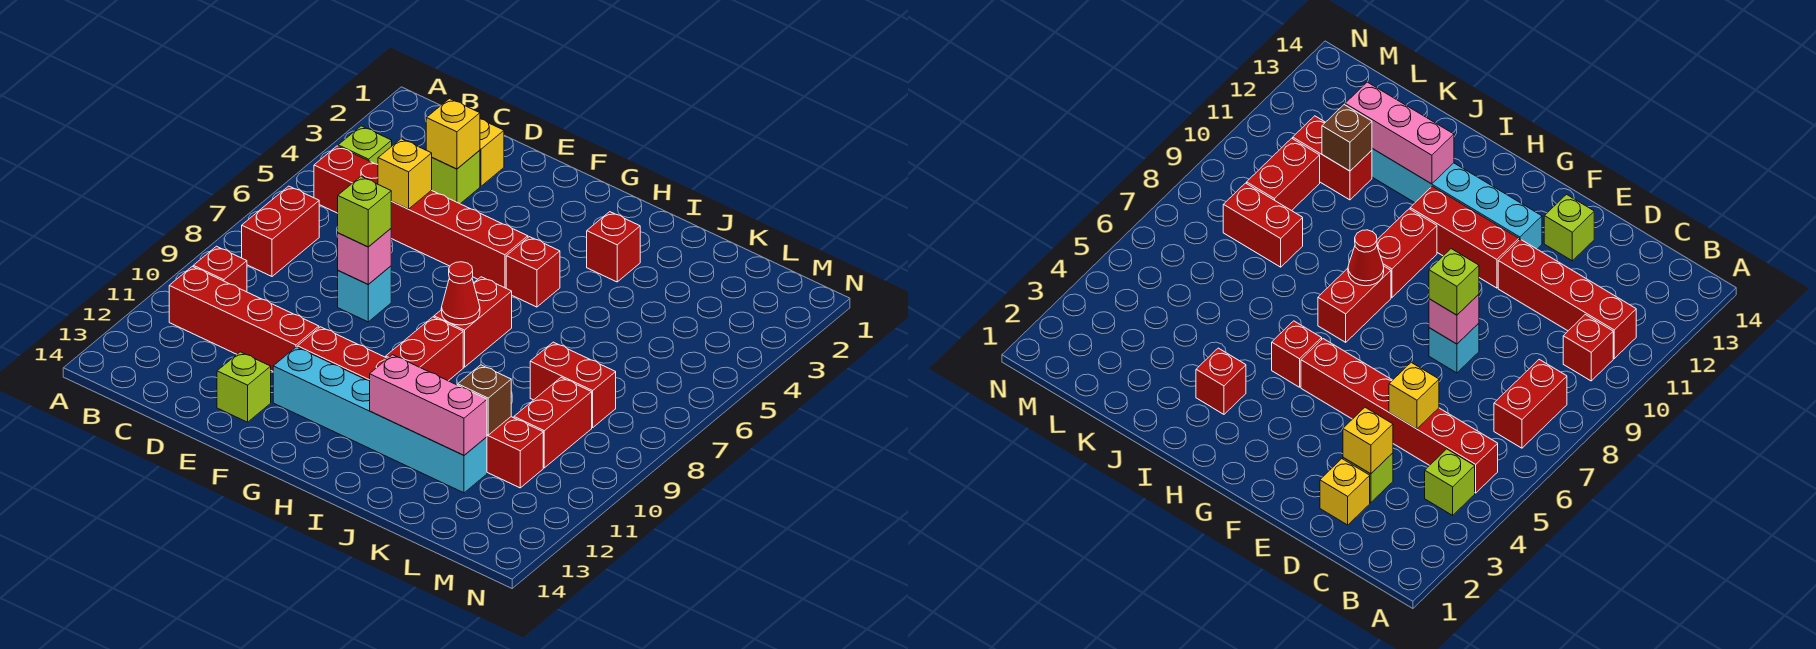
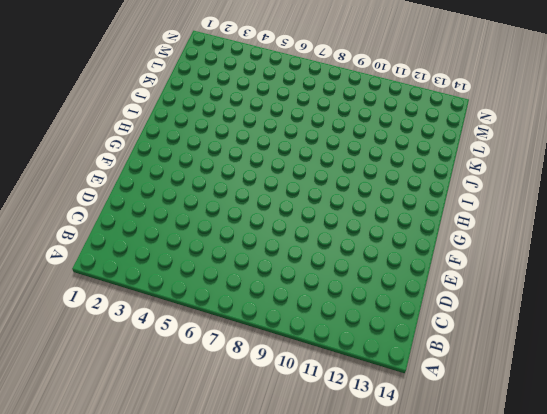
none -> lime 1x1 brick [338,126,392,164]
none -> red 1x6 brick [314,146,528,288]
none -> red 1x2 brick [242,186,319,276]

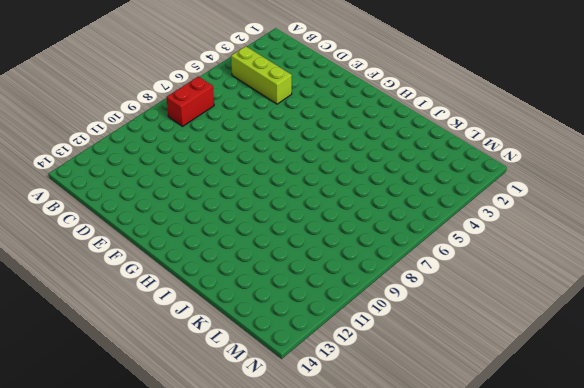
lime 1x3 brick [231,46,292,104] -> lime 1x1 brick [338,126,392,164]
none -> red 1x6 brick [314,146,528,288]
none -> red 1x1 brick [193,246,247,292]
none -> red 1x4 brick [169,266,319,371]

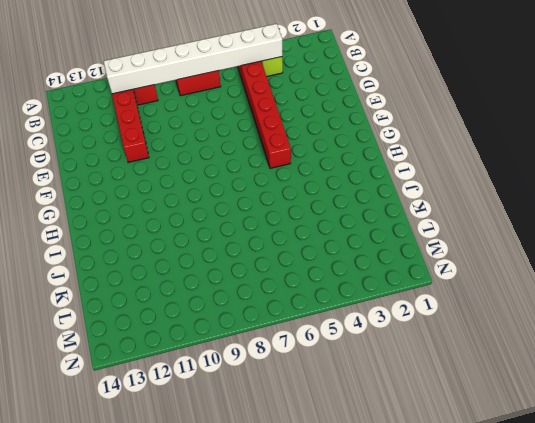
white 1x8 brick [104,24,282,94] -> none
none -> yellow 1x1 brick [480,119,504,186]
none -> lime 1x1 brick [432,150,480,204]
none -> cyan 1x1 brick [338,266,391,322]

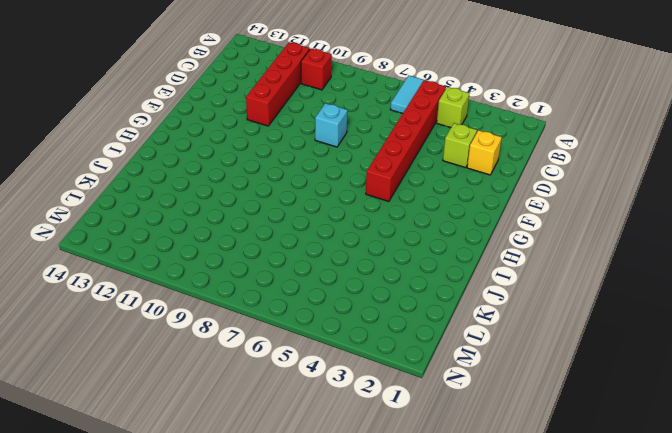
cyan 1x2 tile [390,75,427,113] -> none
none -> red 1x2 brick [242,186,319,276]
none -> lime 1x1 brick [217,352,271,422]
none -> red 1x3 brick [297,327,388,381]

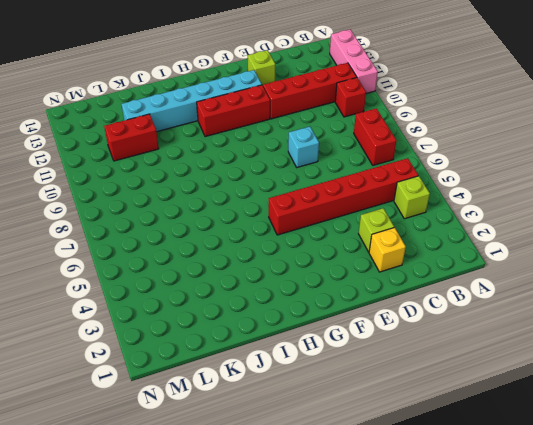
pink 1x3 brick [330,30,378,93] -> pink 1x3 brick turned to [370,355,487,455]
none -> red 1x1 brick [506,237,560,307]
none -> red 1x2 brick [434,277,512,367]
none -> red 1x2 brick [386,317,463,381]

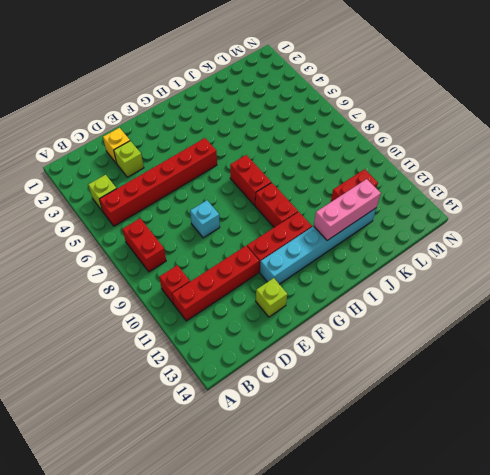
none -> red 1x1 brick [506,237,560,307]
none -> red 1x1 brick [587,212,640,282]
none -> red 1x2 brick [530,342,616,428]

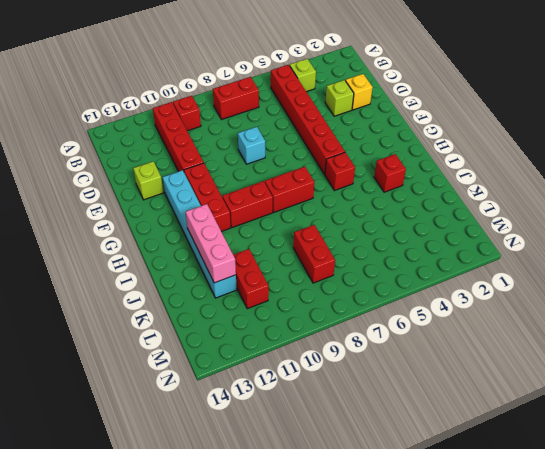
none -> red 1x2 brick [514,377,592,468]
none -> yellow 1x1 brick [426,99,480,169]
none -> yellow 1x1 brick [378,139,432,209]

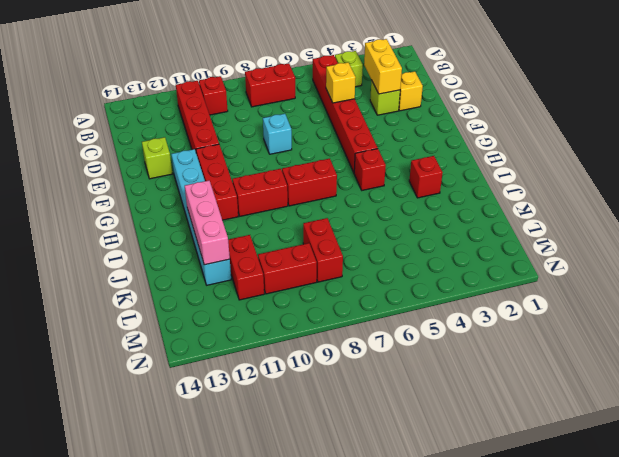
yellow 1x2 brick [364,39,402,94] -> yellow 1x1 brick [426,99,480,169]
none -> pink 1x1 brick [338,229,391,284]
none -> red 1x1 cone [442,262,480,325]
none -> brown 1x1 brick [458,365,511,435]

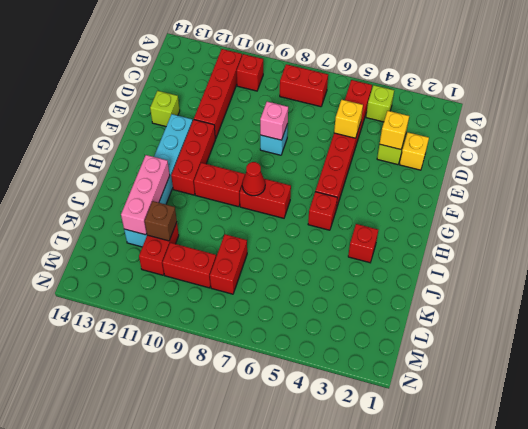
none -> lime 1x1 brick [338,177,391,247]

